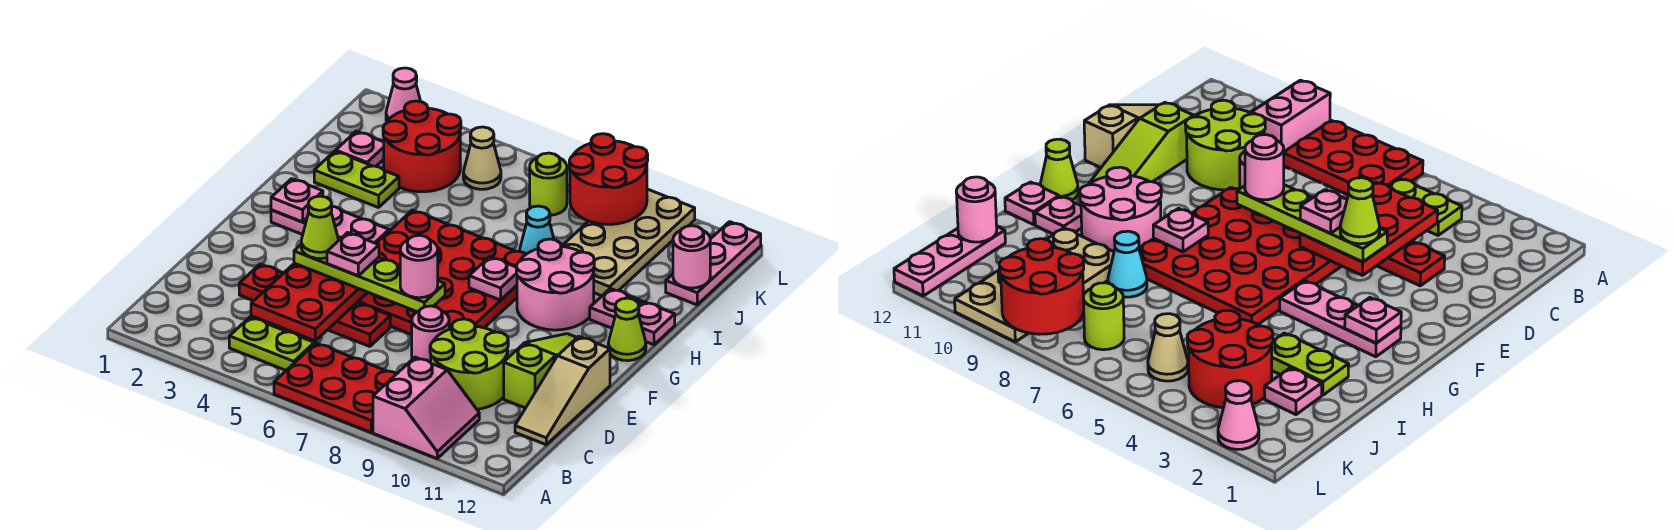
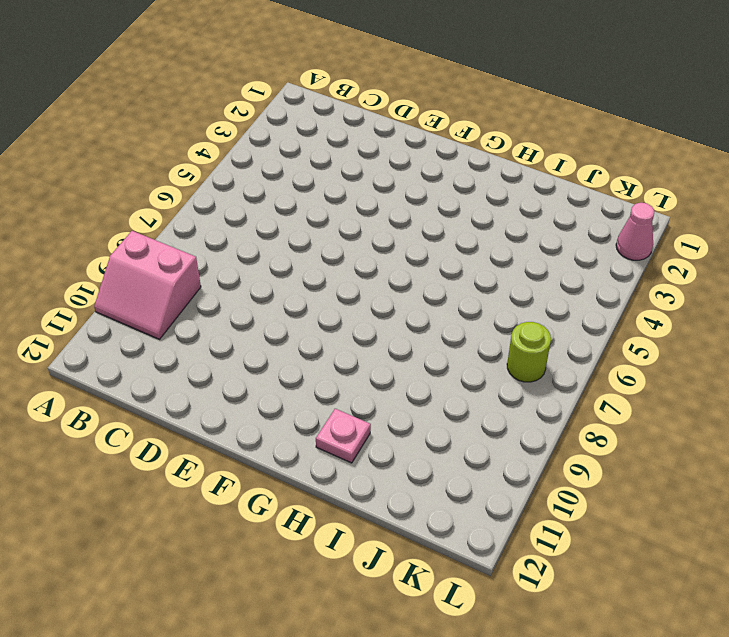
none -> red 2x3 plate [274,343,396,432]
none -> lime 1x2 plate [229,317,314,370]
none -> lime 2x2 round brick [430,319,508,409]
none -> tan 1x3 slope [515,336,610,445]

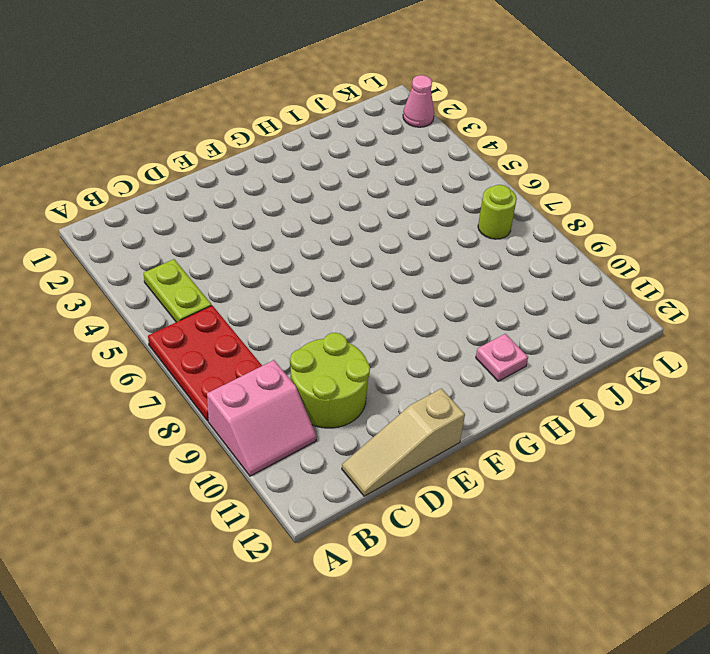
none -> red 1x4 plate [239,264,390,347]
none -> pink 1x1 round brick [412,306,449,362]
none -> lime 1x3 slope [504,334,577,408]
none -> red 4x4 plate [358,210,526,335]

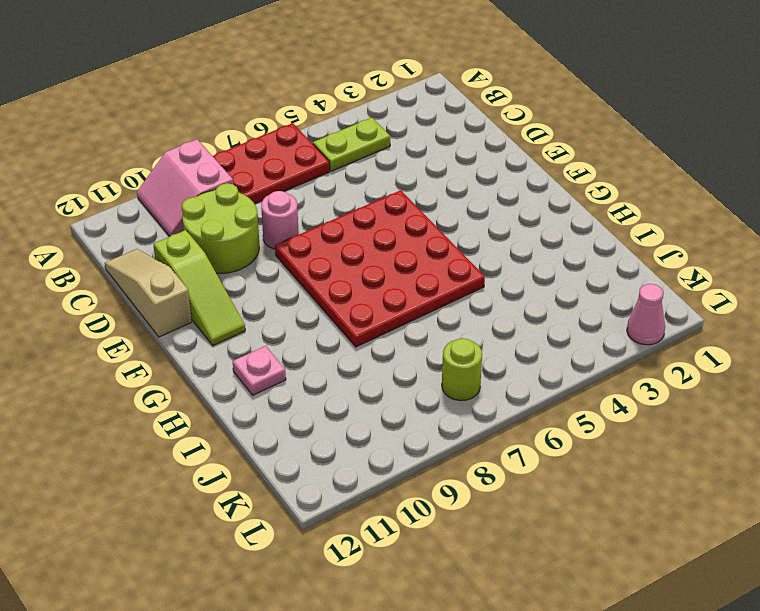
none -> red 1x4 plate [239,264,390,347]
none -> pink 1x3 plate [271,206,389,243]
none -> pink 2x2 round brick [516,239,594,330]
none -> lime 1x1 cone [608,298,646,361]

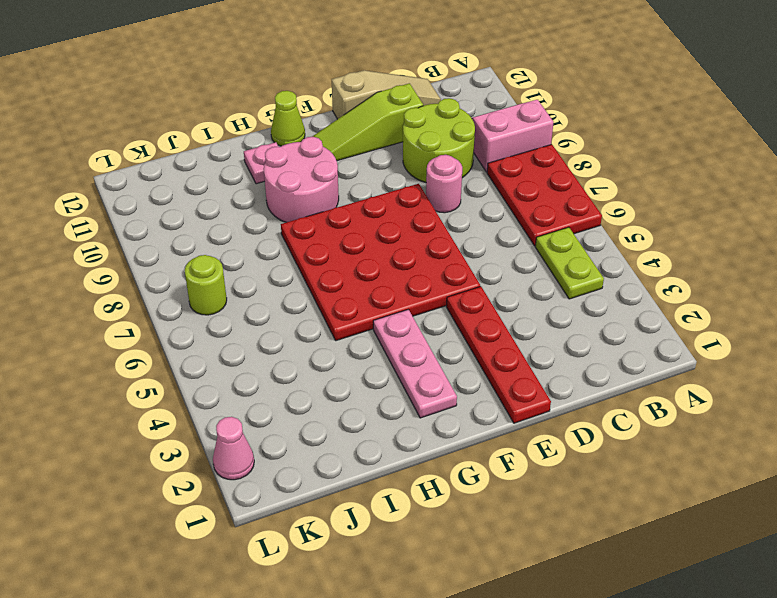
red 1x4 plate [446,286,551,423] -> red 1x4 plate moved to [239,264,390,347]
none -> pink 1x1 plate [638,302,675,345]
none -> lime 1x2 plate [314,151,399,208]
none -> cyan 1x1 cone [519,206,554,254]
none -> tan 2x4 plate [562,189,695,296]

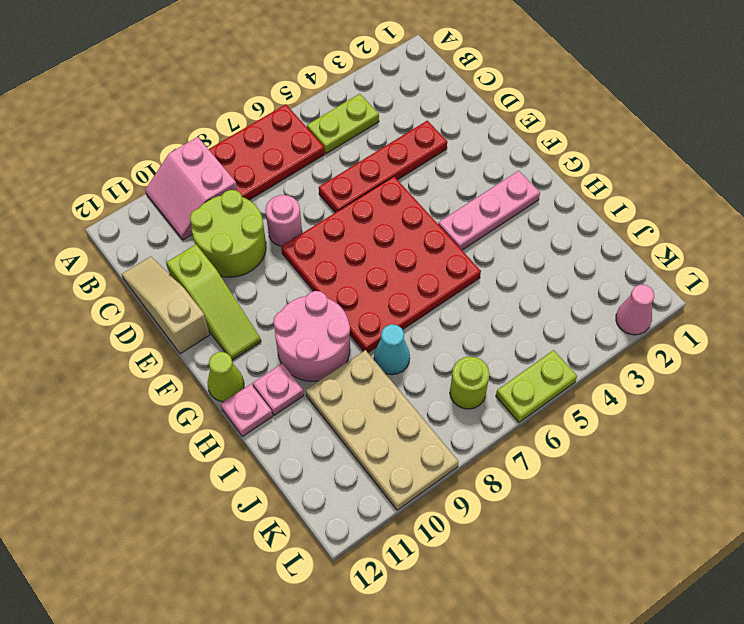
lime 1x2 plate [496,350,577,422] -> lime 1x2 plate moved to [314,151,399,208]
none -> pink 1x1 plate [336,131,384,166]
none -> red 2x2 round brick [383,101,461,192]
none -> pink 1x3 plate [666,222,761,305]
none -> tan 1x1 cone [463,127,501,189]

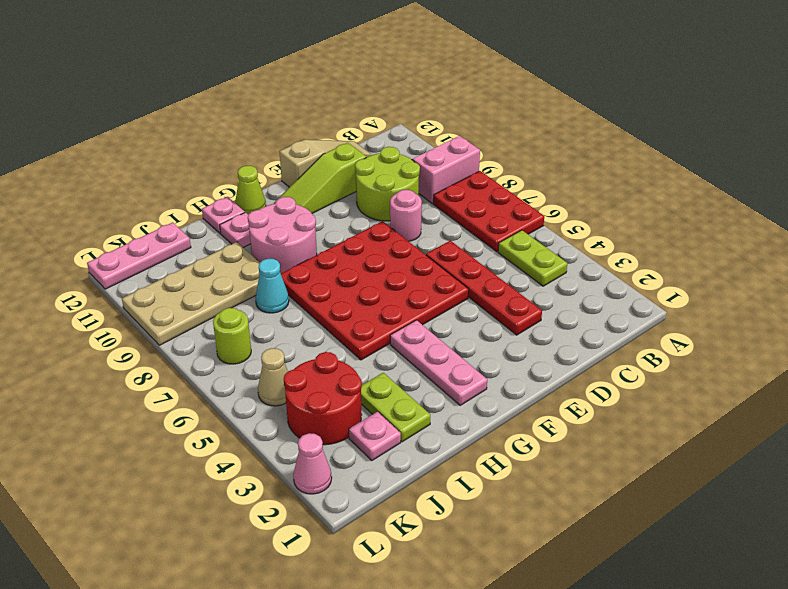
none -> red 2x3 plate [251,263,368,341]
none -> pink 1x1 plate [271,179,323,222]
none -> pink 1x1 plate [469,257,517,300]
none -> pink 1x1 round brick [673,226,710,288]

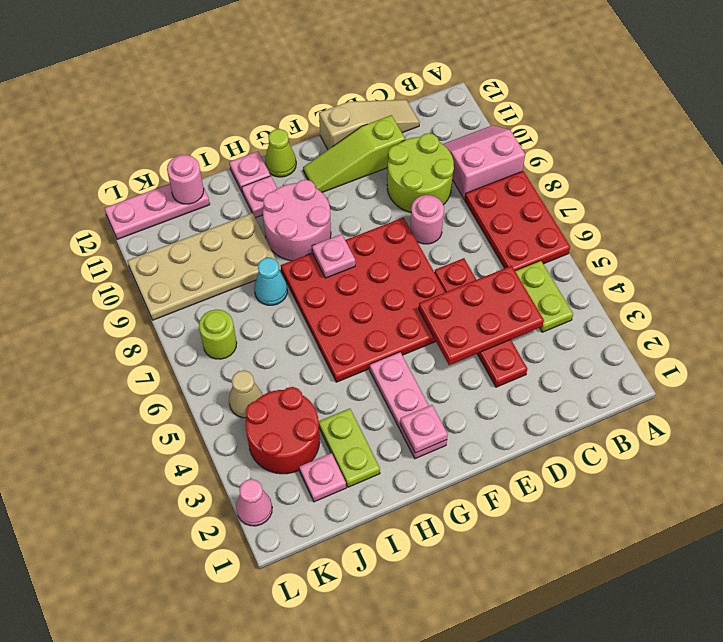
none -> red 2x2 round brick [569,134,648,224]
none -> lime 1x4 plate [294,245,445,312]
none -> lime 1x1 cone [301,196,339,259]
none -> pink 1x1 plate [327,233,379,276]

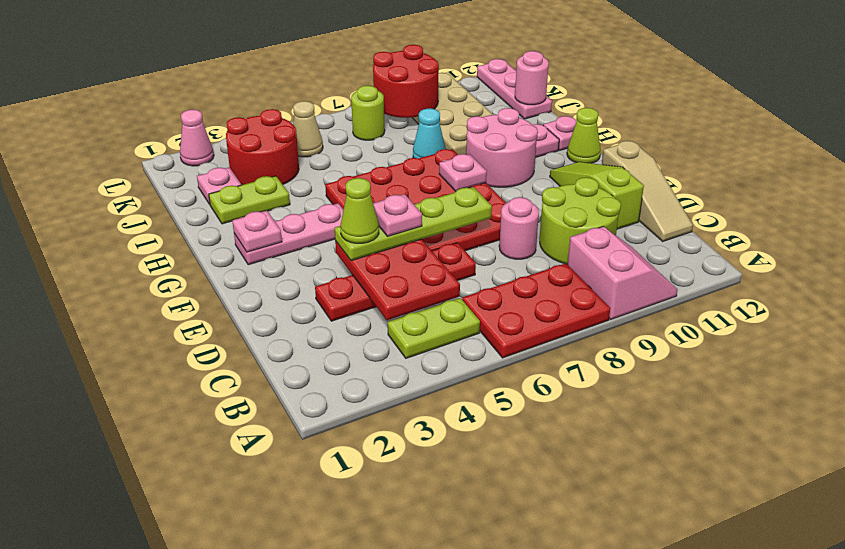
none -> pink 1x1 round brick [400,235,438,298]

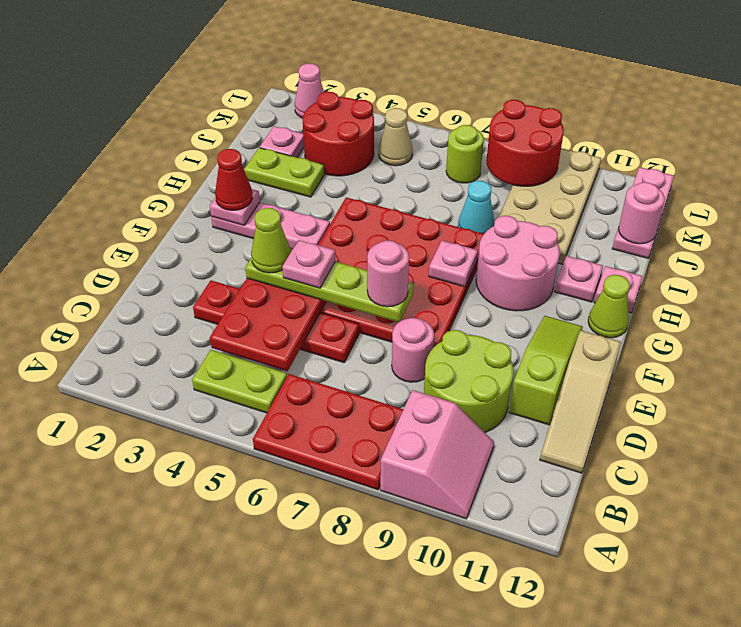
red 1x1 cone [215,149,253,210] -> none

